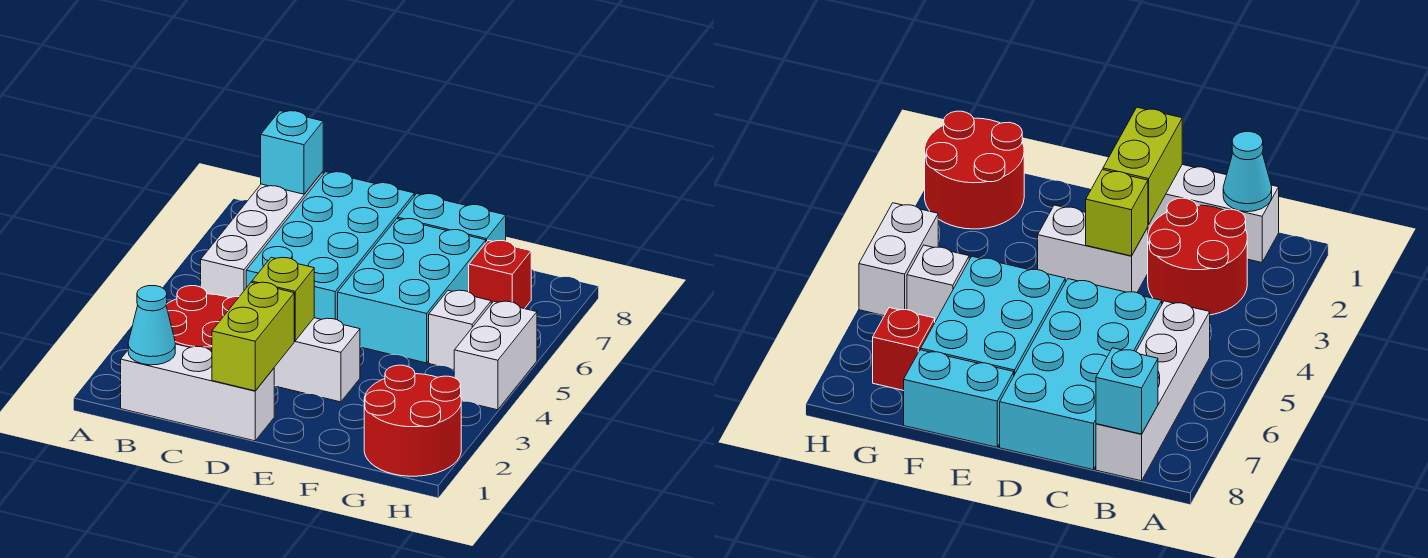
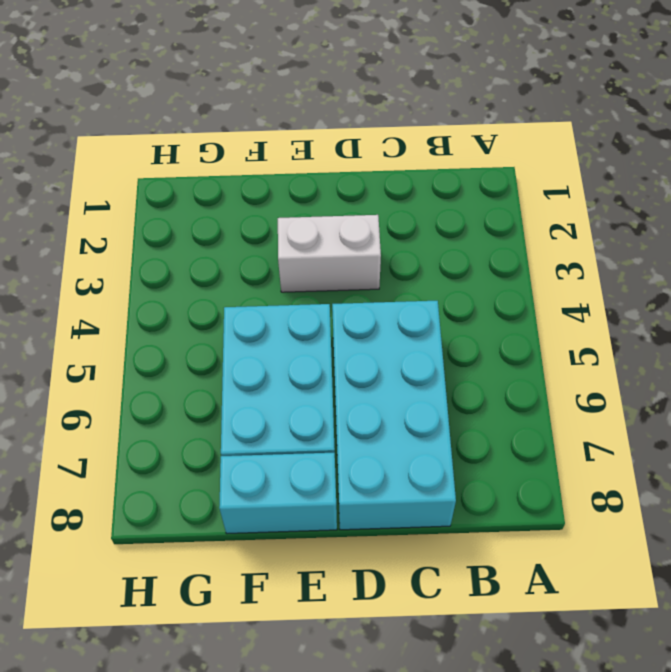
none -> white 1x3 brick [121,344,274,441]
none -> red 2x2 round brick [166,286,239,352]
none -> white 1x4 brick [201,172,323,298]

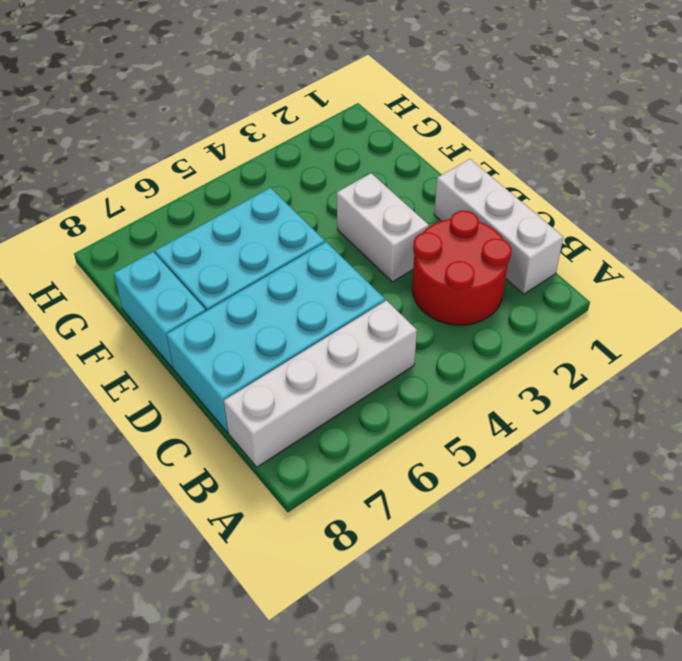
none -> red 2x2 round brick [364,365,462,476]
none -> white 1x1 brick [429,290,491,370]
none -> red 1x1 brick [469,241,531,309]

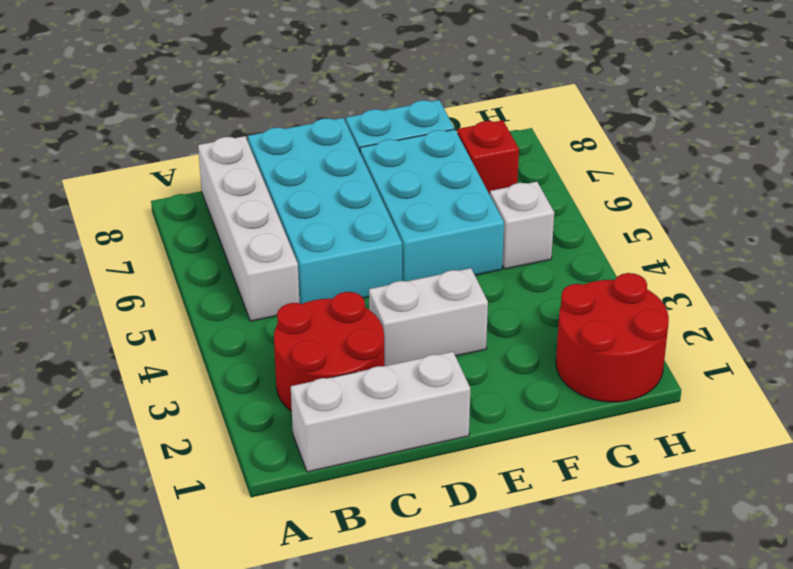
none -> white 1x2 brick [454,301,537,410]
none -> cyan 1x1 cone [128,286,175,365]
none -> cyan 1x1 brick [261,111,323,194]

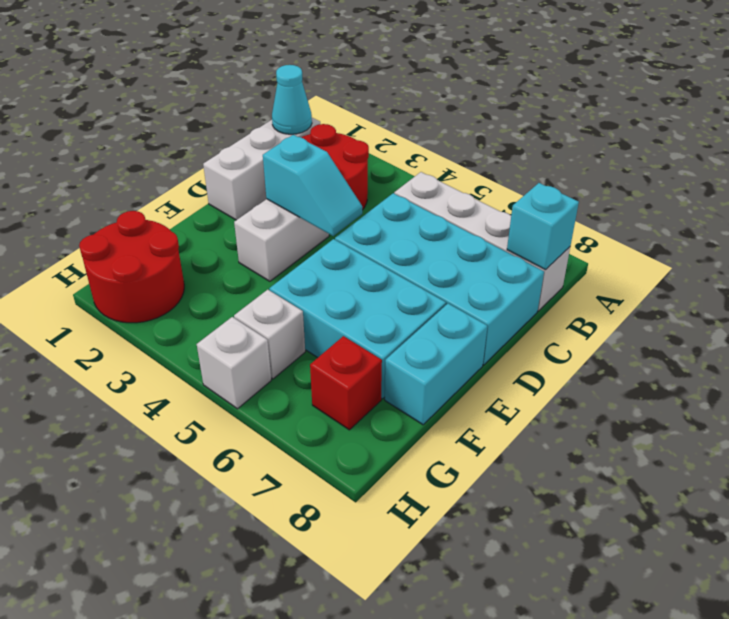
cyan 1x2 slope [263,135,362,236] -> lime 1x1 brick [252,257,314,341]
white 1x1 brick [197,317,271,409] -> white 1x2 brick [454,301,537,410]
none -> lime 1x2 brick [212,282,294,391]

